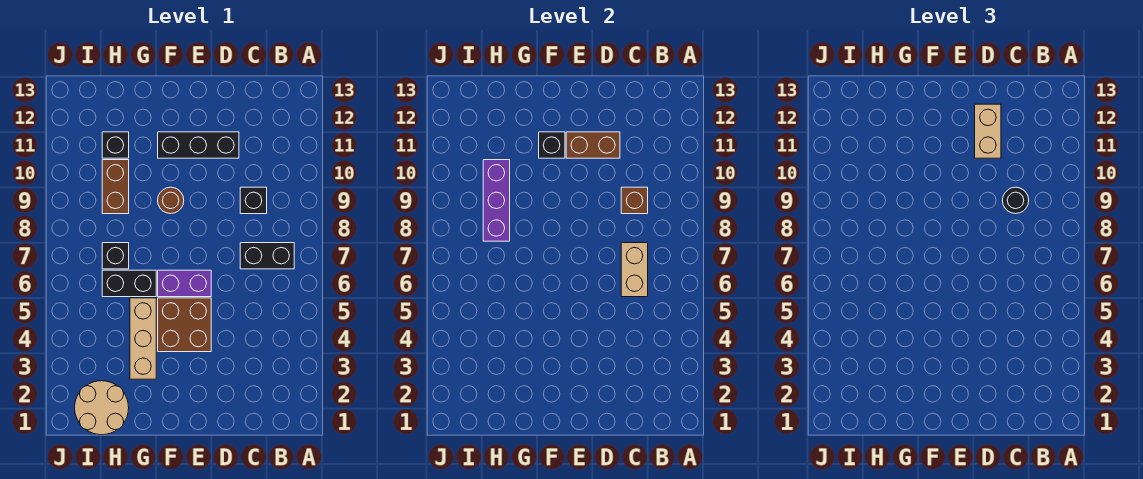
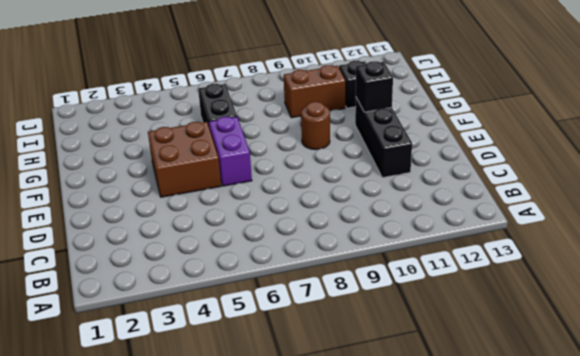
none -> black 1x2 brick [240,243,294,269]
none -> black 1x1 brick [240,187,267,214]
none -> tan 1x3 brick [130,298,156,379]

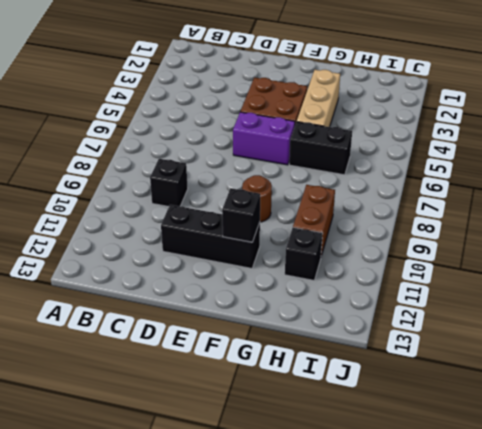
none -> black 1x2 brick [240,243,294,269]
none -> tan 2x2 round brick [75,381,129,435]
none -> black 1x1 brick [102,243,129,269]

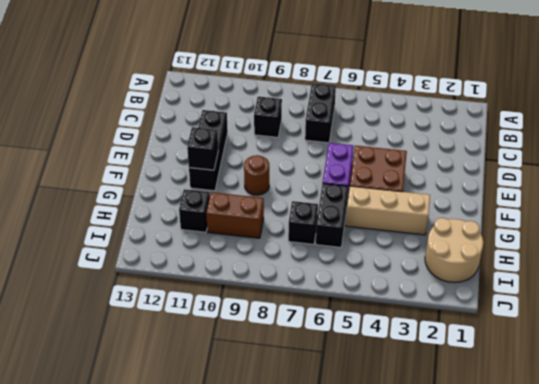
none -> tan 1x2 brick [621,243,648,297]
none -> brown 1x1 brick [621,187,648,214]
none -> brown 1x2 brick [566,132,620,158]

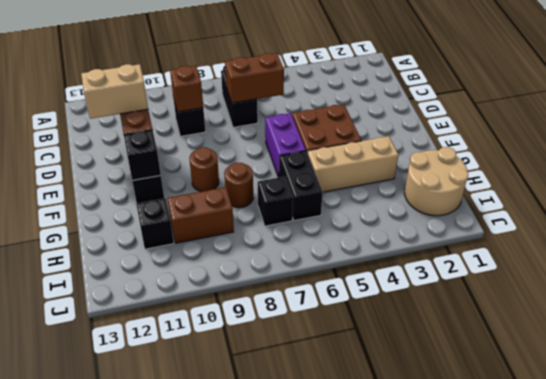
brown 1x2 brick [225,53,284,103] -> tan 1x2 brick [621,243,648,297]
brown 1x1 round brick [224,163,253,208] -> none
none -> purple 1x3 brick [483,160,510,241]
none -> black 1x1 round brick [1003,187,1029,214]

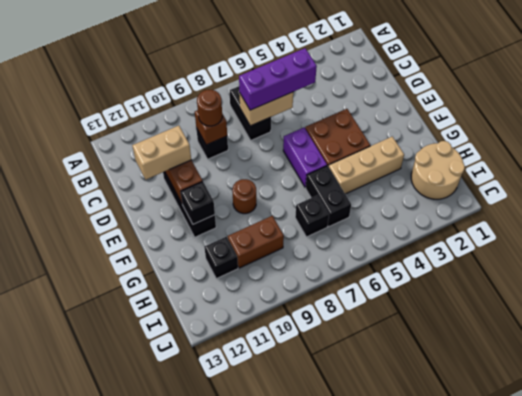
purple 1x3 brick [239,48,317,110] -> purple 1x3 brick moved to [483,160,510,241]
brown 1x1 round brick [197,90,222,126] -> black 1x1 round brick [1003,187,1029,214]

